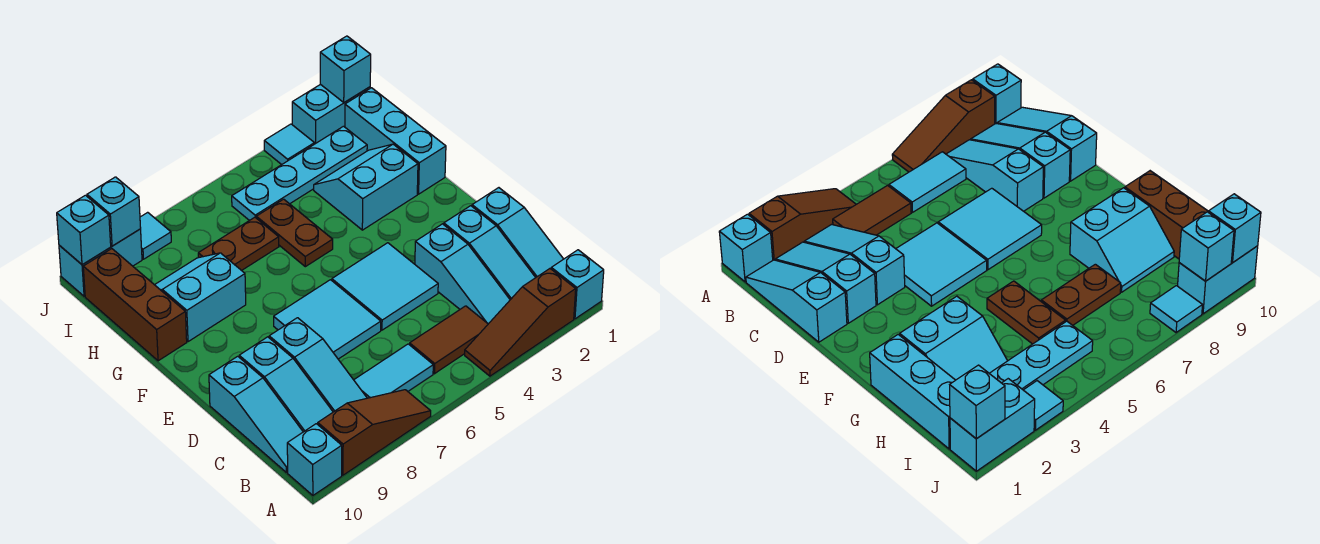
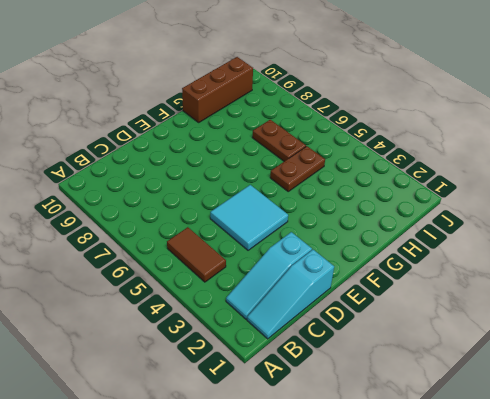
none -> cyan 1x1 brick [551,250,604,319]
none -> brown 1x3 slope [465,269,576,376]
none -> brown 1x3 slope [318,390,431,475]

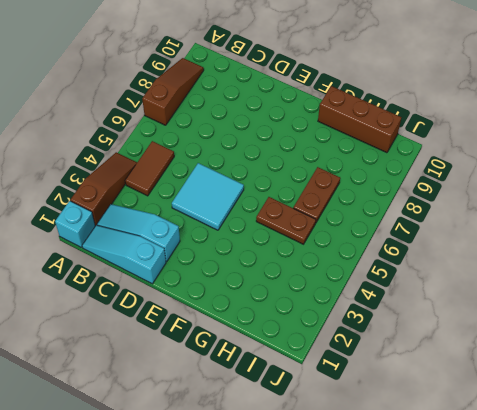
brown 1x3 slope [142,58,204,125] -> brown 1x3 slope turned to [318,390,431,475]
none -> cyan 1x1 brick [287,424,342,495]
none -> cyan 1x3 slope [415,224,510,324]
none -> cyan 1x2 tile [354,344,433,398]

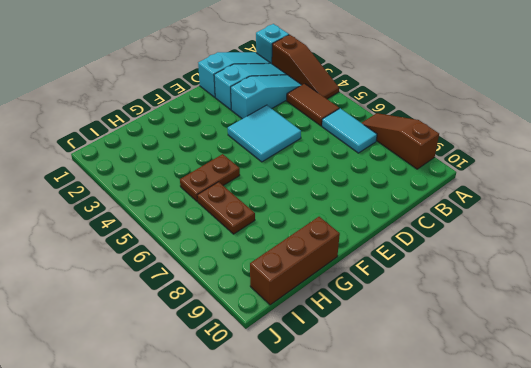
none -> cyan 1x1 brick [287,424,342,495]
none -> cyan 1x3 slope [269,318,367,412]
none -> cyan 1x3 slope [239,337,333,432]

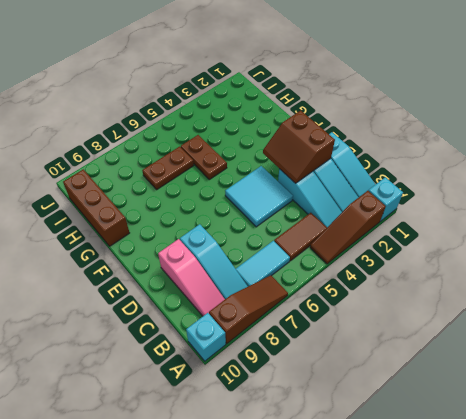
pink 1x3 slope [158,239,225,316] -> cyan 1x3 slope [239,337,333,432]
brown 2x2 slope [263,111,335,183] -> none
none -> cyan 1x3 slope [209,356,303,473]
none -> cyan 2x2 tile [274,280,381,359]
none -> cyan 1x3 brick [345,88,446,194]

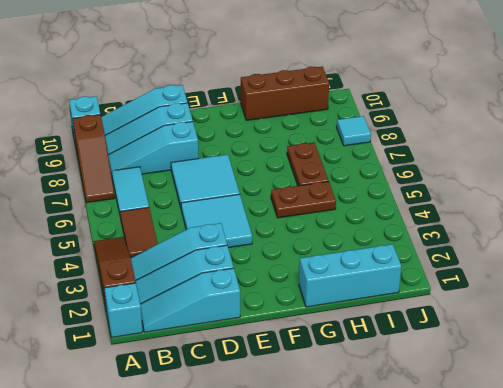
none -> cyan 2x2 slope [314,144,418,230]
none -> cyan 2x2 slope [155,253,246,342]
none -> cyan 1x4 plate [232,126,367,221]

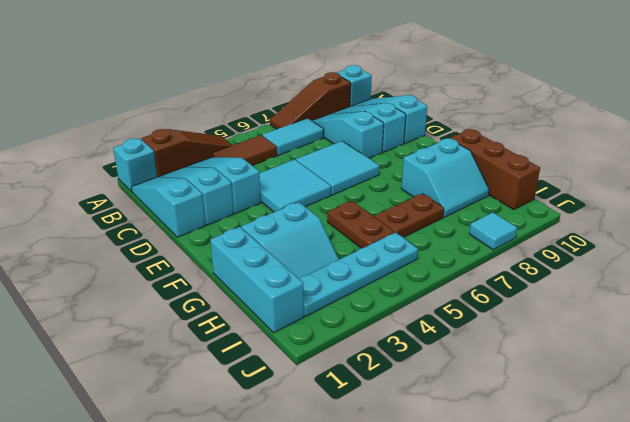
none -> cyan 1x2 brick [292,84,370,144]
none -> cyan 1x1 tile [264,124,314,165]
none -> cyan 1x2 brick [59,229,142,296]

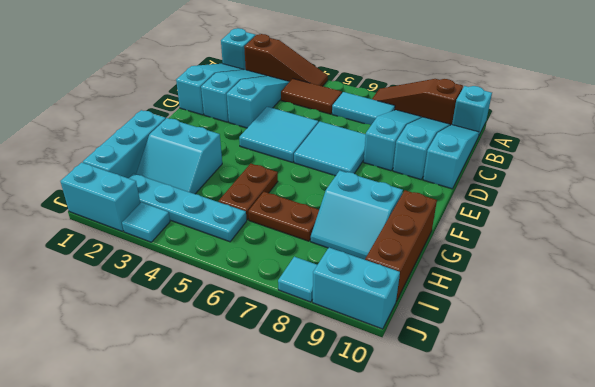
none -> cyan 1x1 brick [320,36,371,102]
none -> cyan 1x1 brick [87,177,141,246]
none -> cyan 1x1 brick [57,195,111,265]

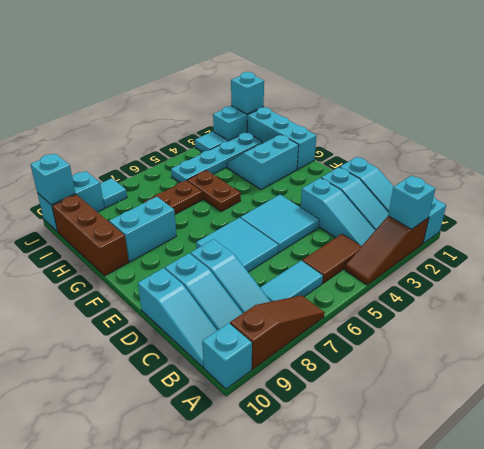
cyan 1x1 brick [388,176,435,229] -> cyan 1x1 brick moved to [87,177,141,246]

